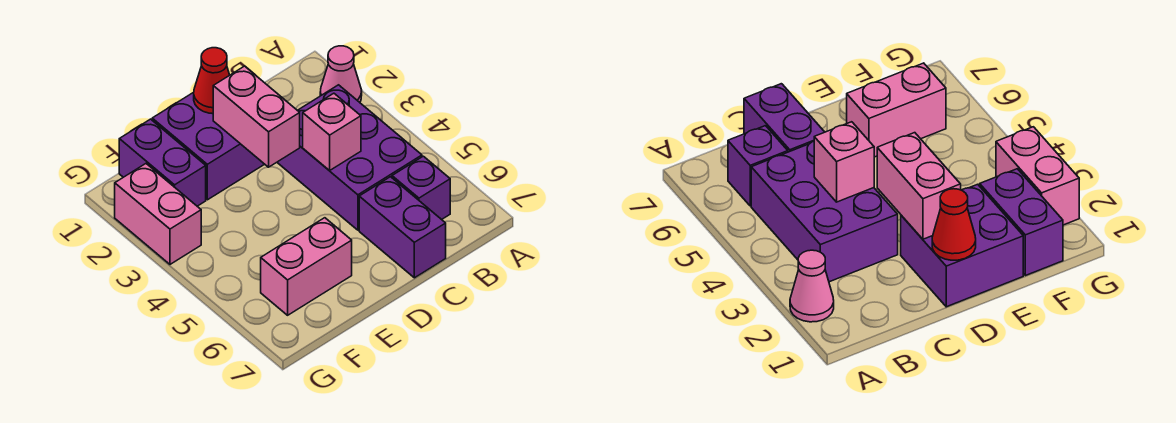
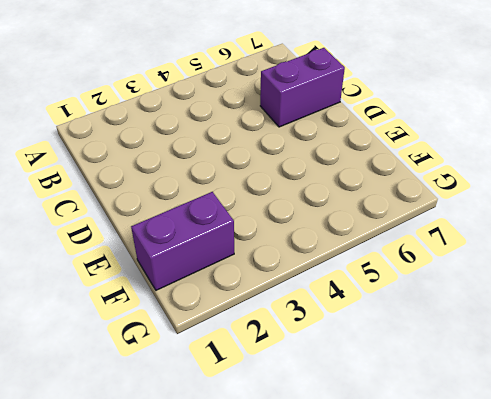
none -> pink 1x1 cone [320,46,362,102]
none -> purple 2x3 brick [277,85,422,230]

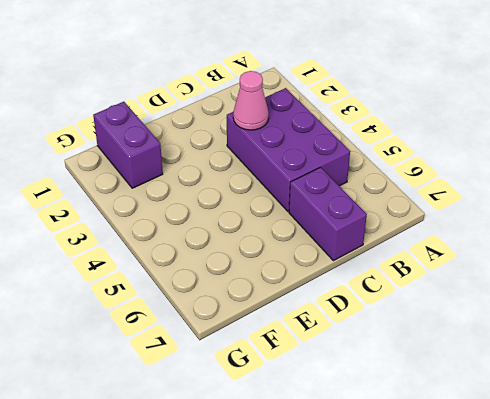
pink 1x1 cone [233,71,269,130] -> pink 1x1 cone moved to [320,46,362,102]
none -> purple 1x1 brick [392,156,450,220]
none -> purple 2x2 brick [152,92,264,200]

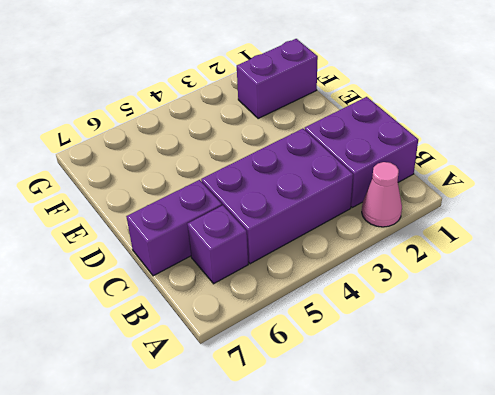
purple 2x2 brick [305,97,418,207] -> purple 2x2 brick moved to [152,92,264,200]
none -> pink 1x2 brick [261,218,352,315]
none -> pink 1x2 brick [115,164,201,264]

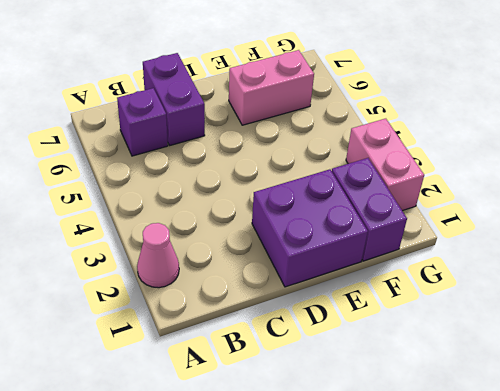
none -> purple 2x3 brick [277,85,422,230]
none -> pink 1x1 brick [303,93,361,171]

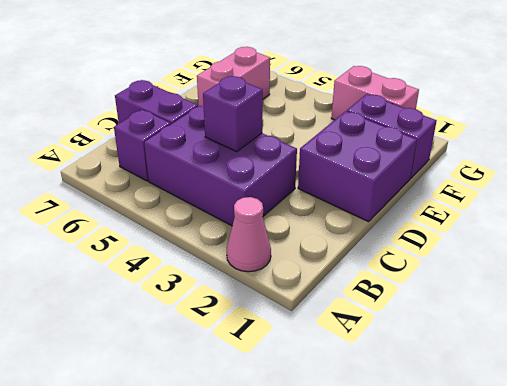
purple 1x1 brick [203,76,263,152] -> pink 1x1 brick [303,93,361,171]
none -> red 1x1 cone [194,48,229,114]
none -> pink 1x2 brick [213,66,300,167]

